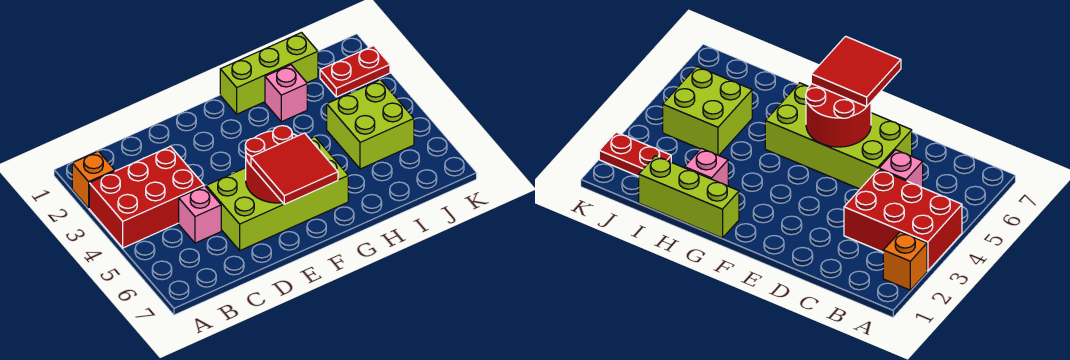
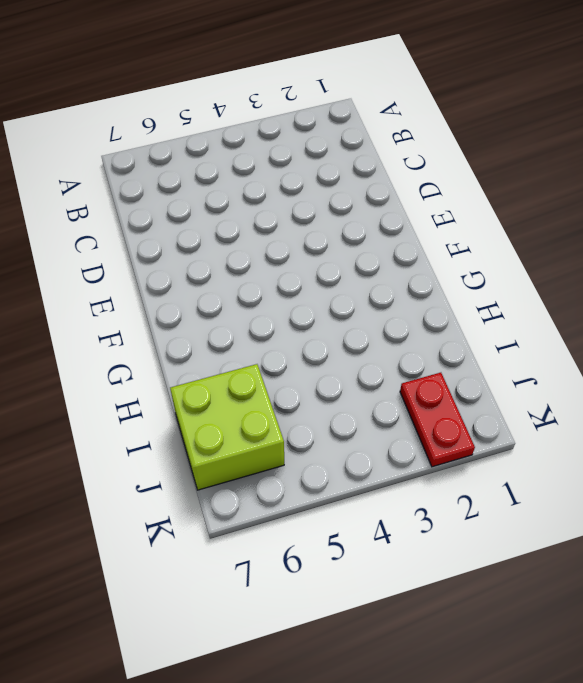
lime 2x2 brick [170,364,284,490] -> lime 2x2 brick moved to [327,80,414,169]
none -> orange 1x1 brick [72,151,115,208]
none -> red 2x3 brick [89,146,204,248]

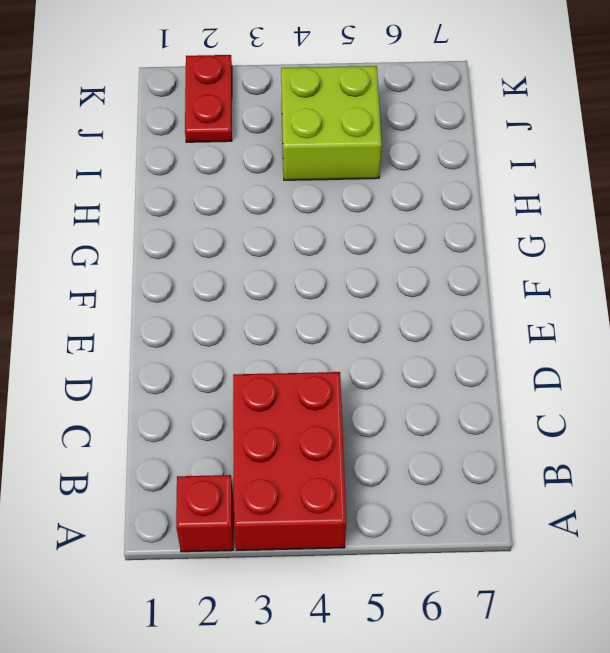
red 1x1 brick [176,475,234,552] -> orange 1x1 brick [72,151,115,208]
none -> pink 1x1 brick [179,186,221,243]
none -> lime 2x4 brick [206,137,348,250]

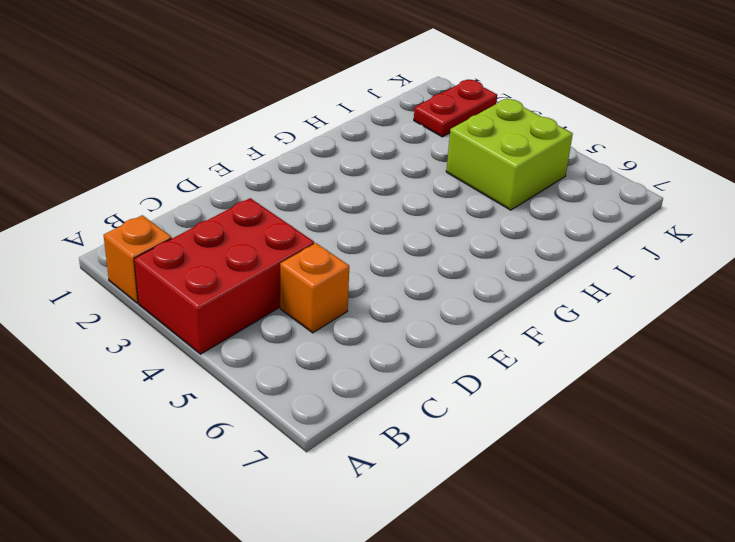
orange 1x1 brick [280,243,349,333] -> pink 1x1 brick [179,186,221,243]
none -> lime 2x4 brick [206,137,348,250]
none -> lime 1x3 brick [220,33,318,114]

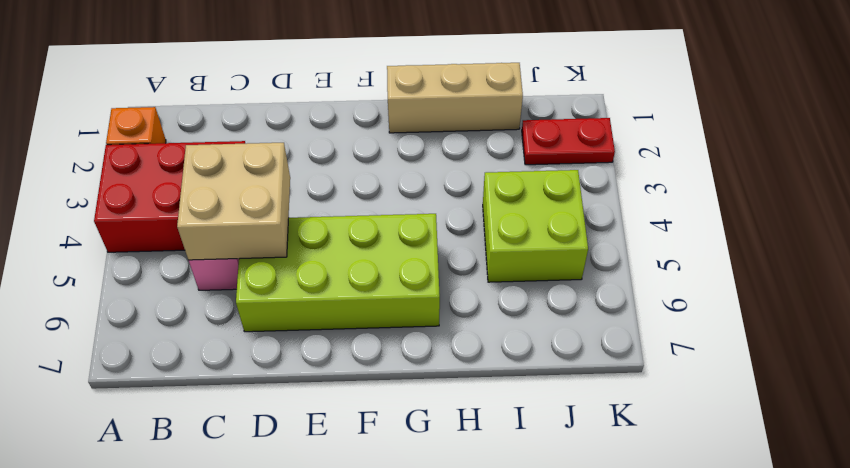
tan 2x2 brick [177,143,290,260] -> none
tan 1x3 brick [387,63,523,133] -> lime 1x3 brick [220,33,318,114]
none -> pink 1x1 brick [265,65,307,122]
none -> red 2x2 round brick [245,126,297,203]

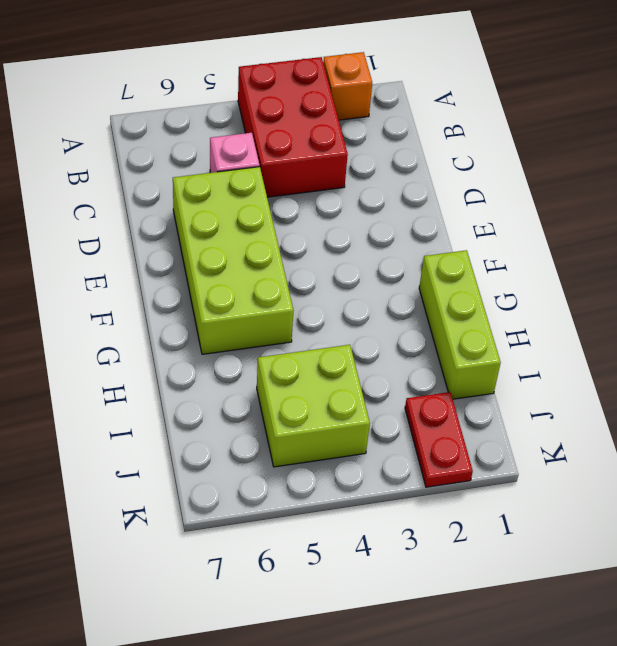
none -> pink 1x1 brick [265,65,307,122]
none -> red 2x2 round brick [245,126,297,203]

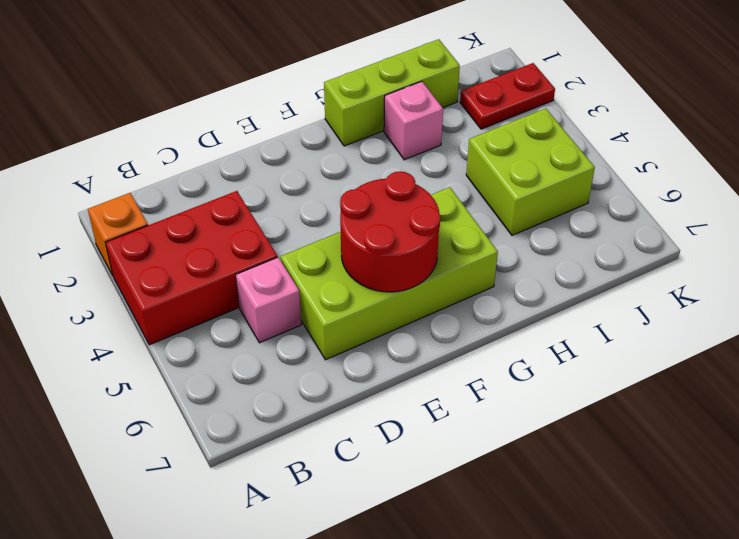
none -> red 2x2 tile [251,133,338,204]

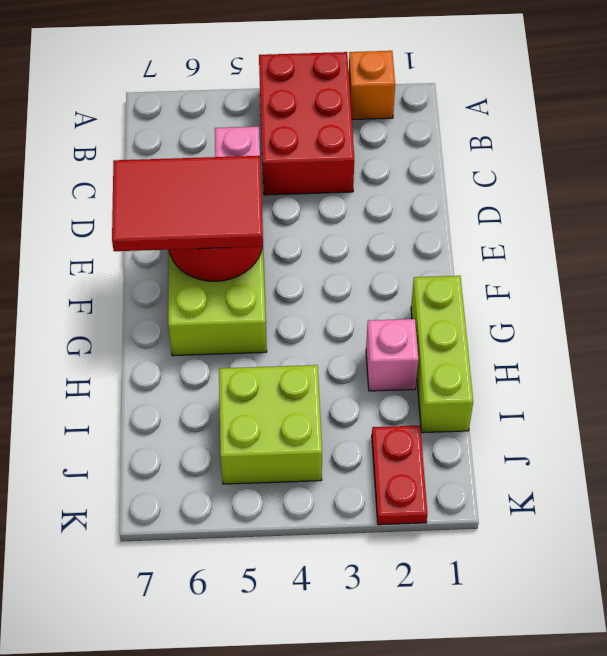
red 2x3 tile [112,156,263,251] -> red 2x2 tile [251,133,338,204]

